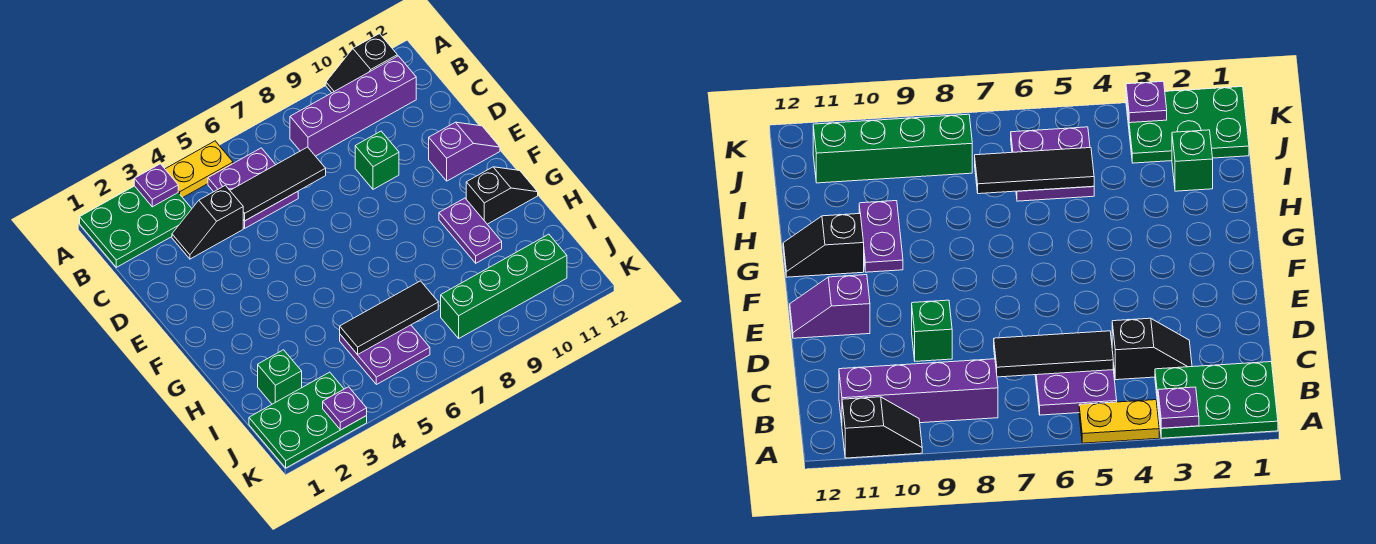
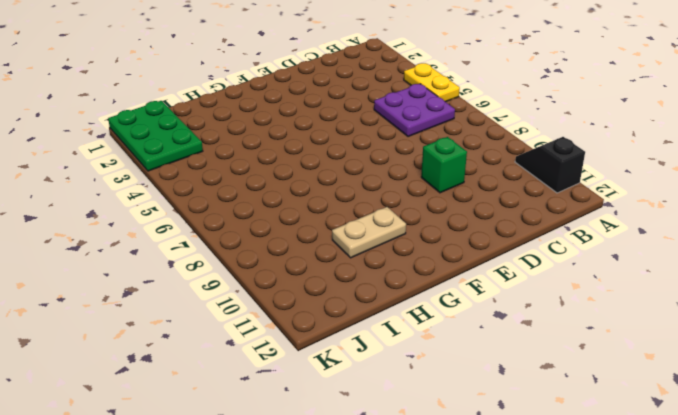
tan 1x2 plate [332,207,406,258] -> purple 1x2 plate [439,198,502,263]
none -> green 2x3 plate [80,186,192,267]
none -> purple 1x4 brick [290,56,416,156]
none -> black 1x2 slope [172,185,243,259]

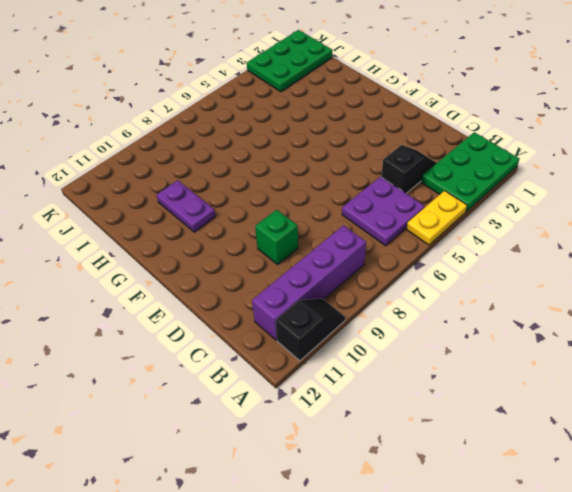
none -> purple 1x2 slope [429,122,500,181]
none -> black 1x2 slope [466,167,538,224]
none -> green 1x1 brick [258,350,302,404]

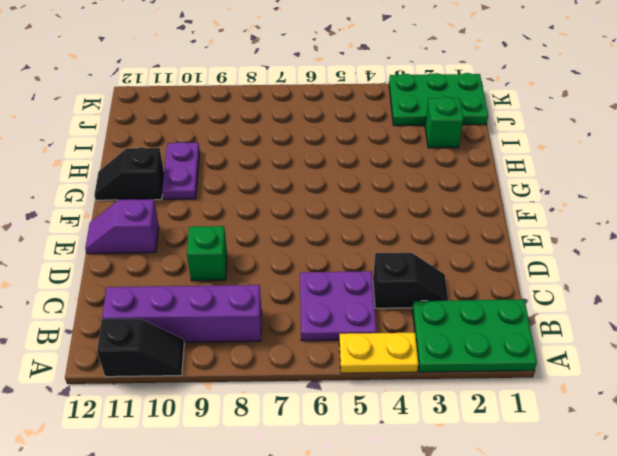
none -> purple 2x2 plate [340,325,430,385]
none -> green 1x4 brick [441,234,567,338]
none -> purple 1x1 plate [134,164,178,207]

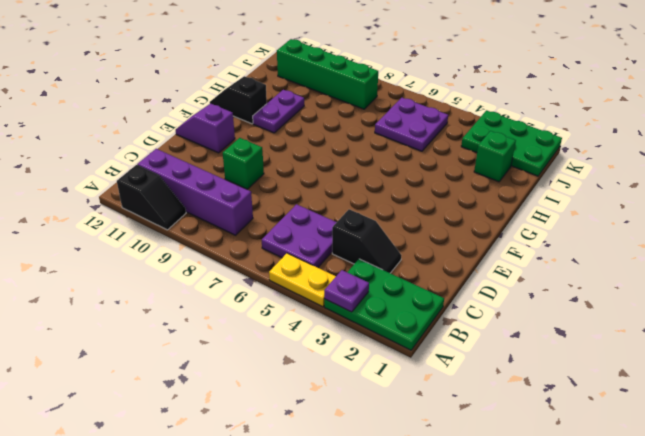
none -> black 1x3 tile [230,147,326,221]
none -> black 1x3 tile [340,281,438,355]
none -> purple 1x1 plate [323,387,367,430]

